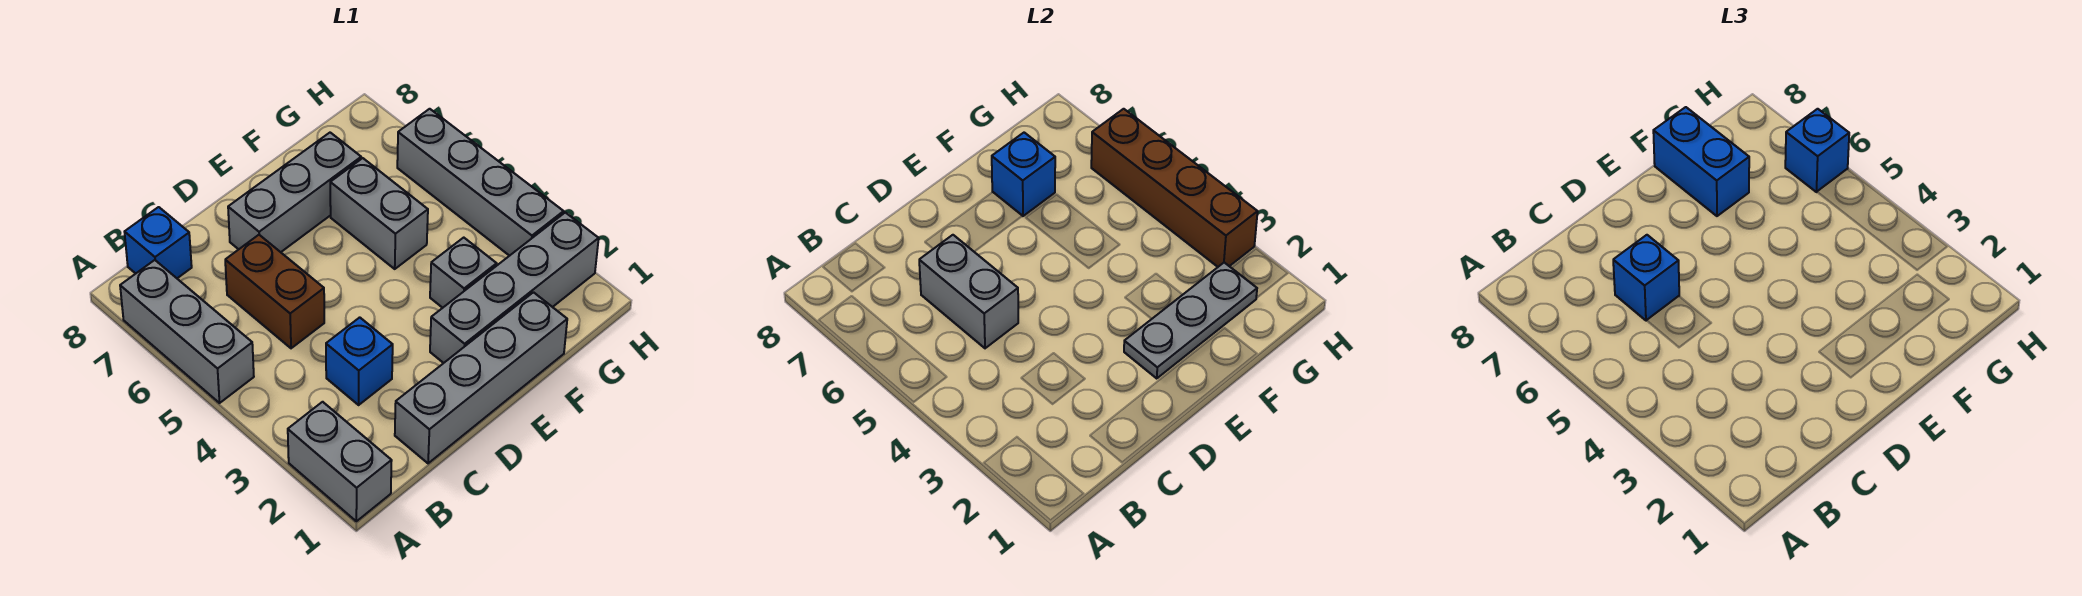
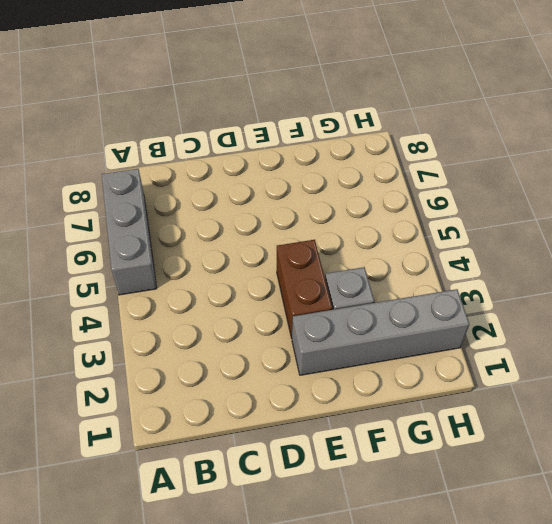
brown 1x2 brick [277,240,332,338] -> brown 1x2 brick moved to [225,235,324,348]
none -> grey 1x2 brick [288,402,392,521]
none -> blue 1x1 brick [125,207,192,278]
none -> grey 1x4 brick [395,292,567,463]

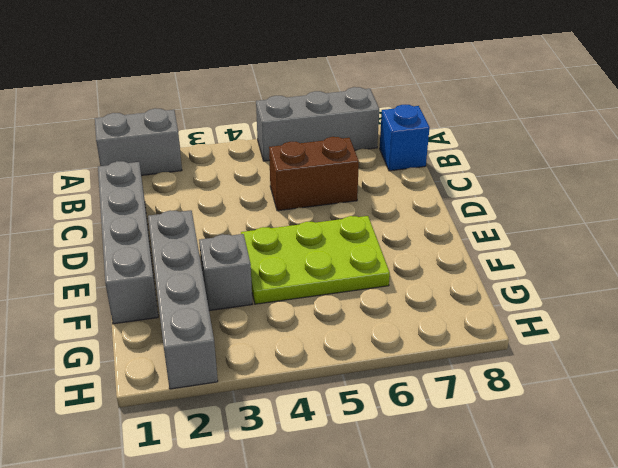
lime 2x3 plate [241,216,390,304] -> grey 1x2 brick [330,158,428,269]
none -> blue 1x1 brick [326,317,393,405]
none -> grey 1x3 brick [228,133,361,252]
none -> grey 1x4 brick [397,109,564,256]

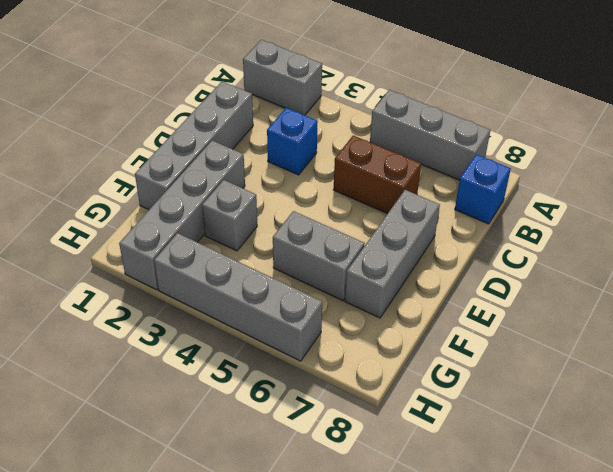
none -> grey 1x2 brick [919,235,1018,348]
none -> grey 1x3 plate [1124,263,1257,378]
none -> blue 1x1 brick [992,133,1055,216]

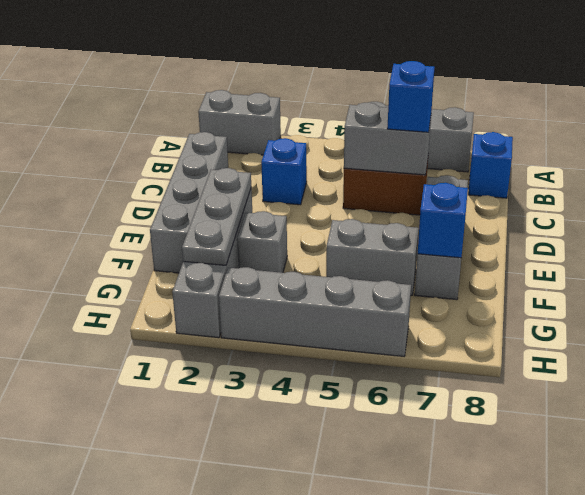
none -> brown 1x4 brick [1091,109,1258,267]
none -> blue 1x2 brick [1653,107,1749,216]
none -> blue 1x1 brick [1785,109,1849,192]

